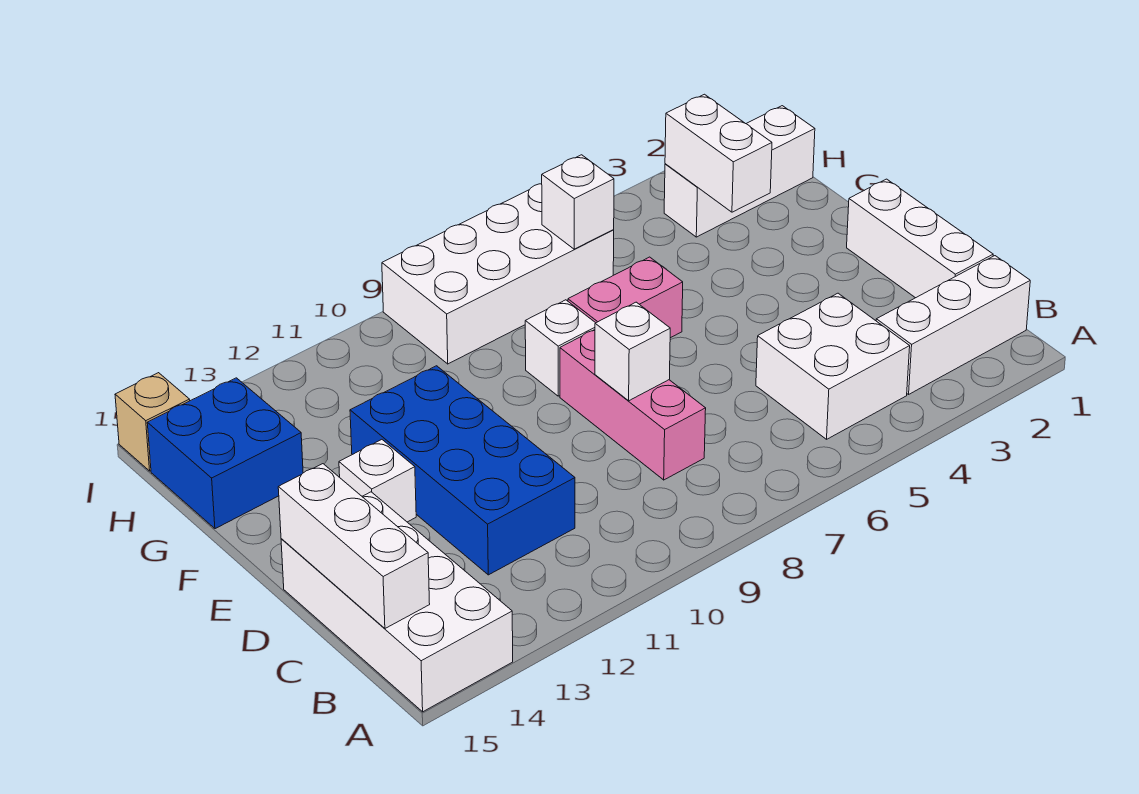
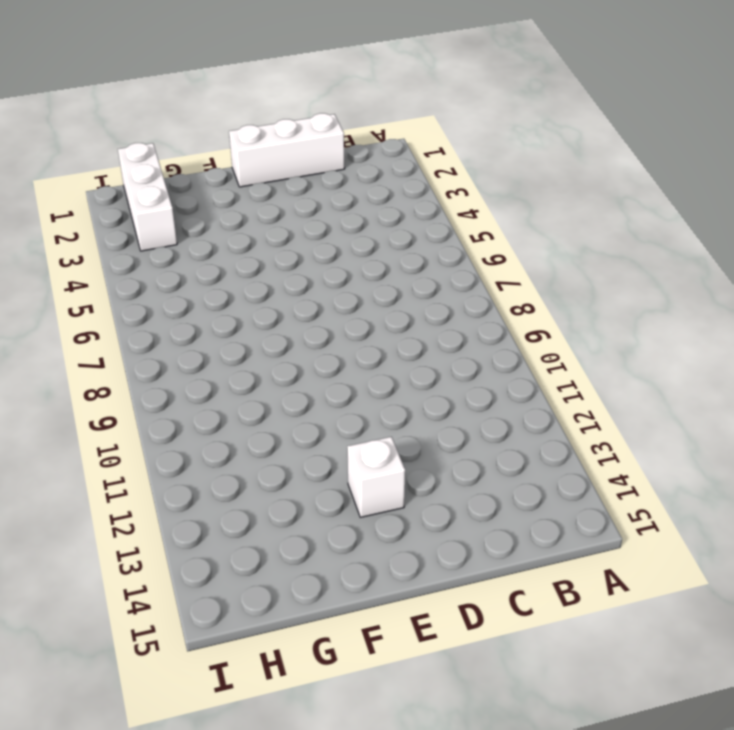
none -> white 2x4 brick [281,492,513,712]
none -> white 1x3 brick [876,256,1030,394]
none -> white 2x2 brick [756,293,910,439]

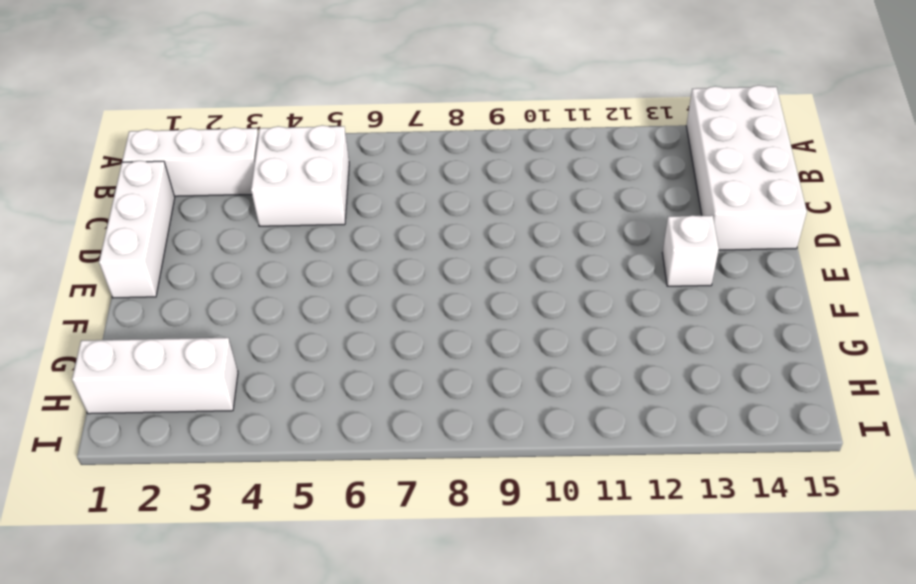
none -> pink 1x3 brick [560,330,706,480]
none -> blue 2x4 brick [350,366,575,575]
none -> pink 1x2 brick [568,257,683,338]

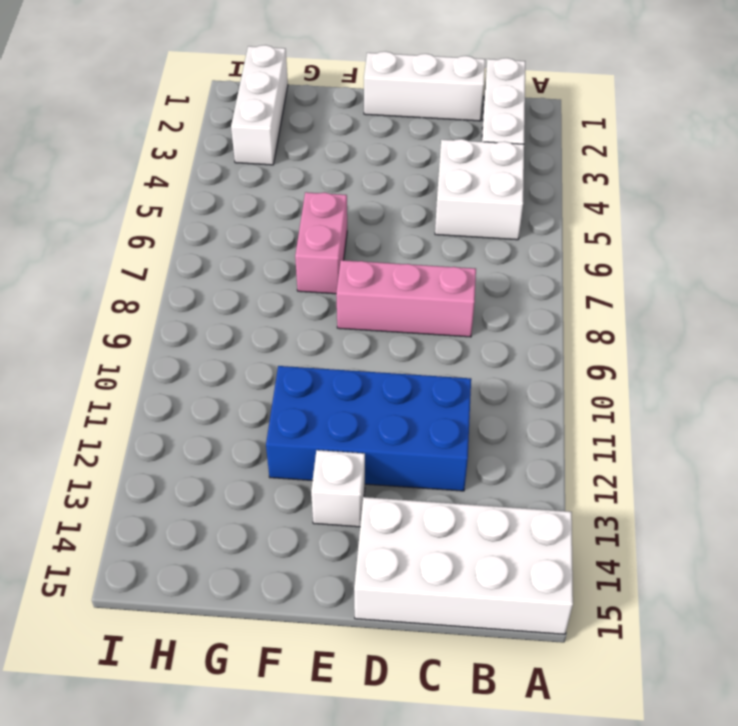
none -> white 1x1 brick [525,300,595,396]
none -> blue 2x2 brick [147,378,303,529]
none -> white 2x4 brick [382,184,614,364]

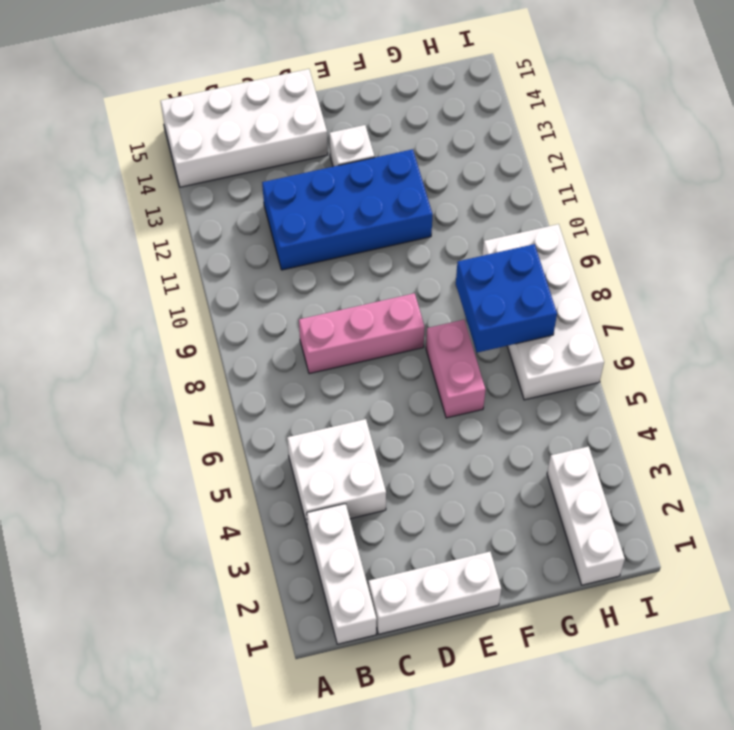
blue 2x2 brick [456,244,557,353] -> blue 2x2 brick moved to [147,378,303,529]
none -> white 1x1 brick [525,300,595,396]
none -> tan 1x1 brick [115,373,190,471]
none -> white 1x3 brick [278,464,430,628]

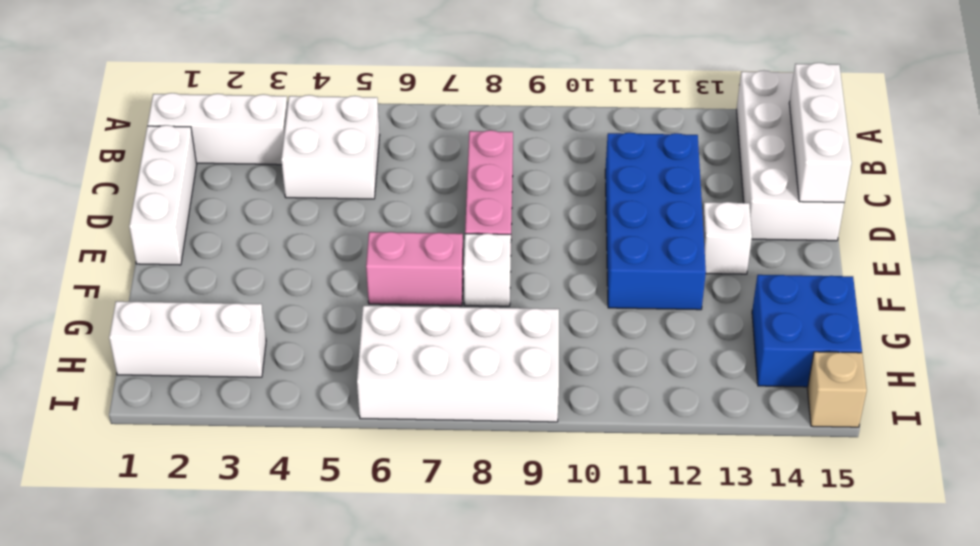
none -> white 1x1 brick [595,302,670,401]
none -> white 1x2 brick [665,94,772,212]
none -> white 1x1 brick [542,155,614,249]

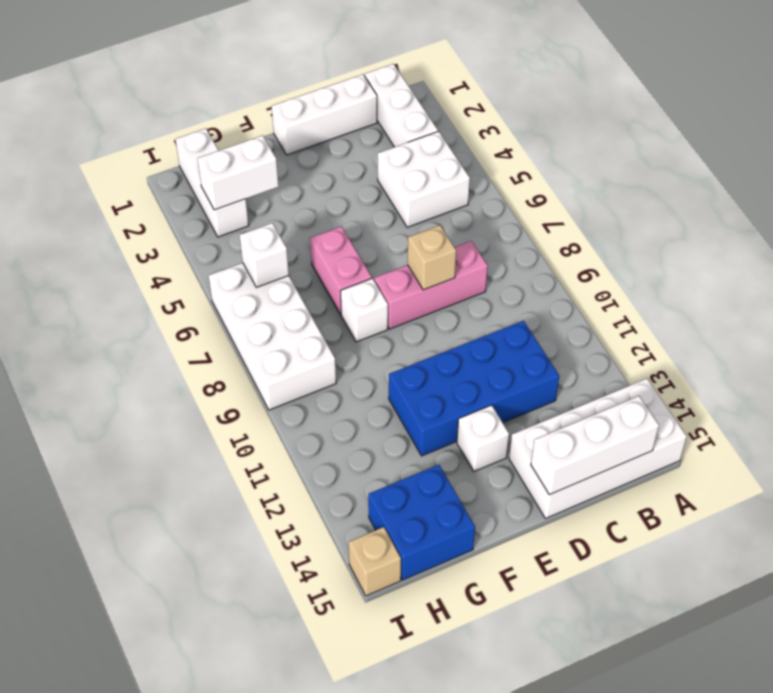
tan 1x1 brick [408,225,456,290] -> white 1x1 brick [595,302,670,401]

